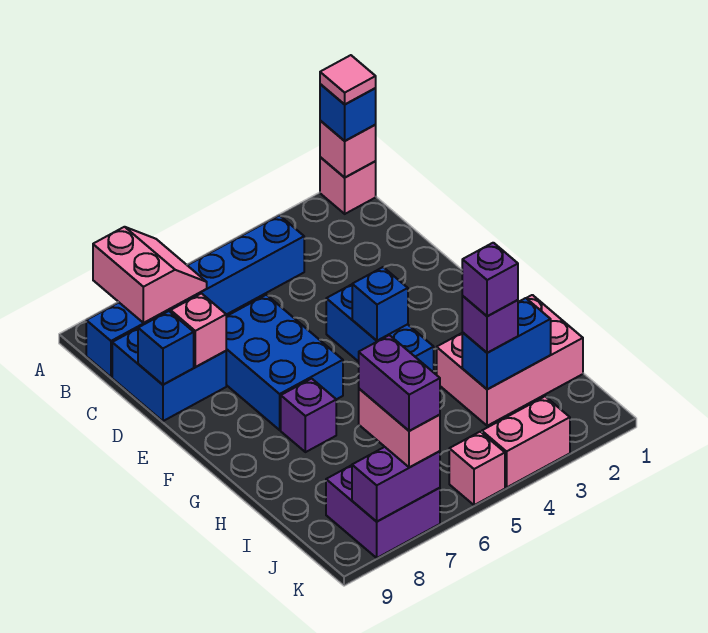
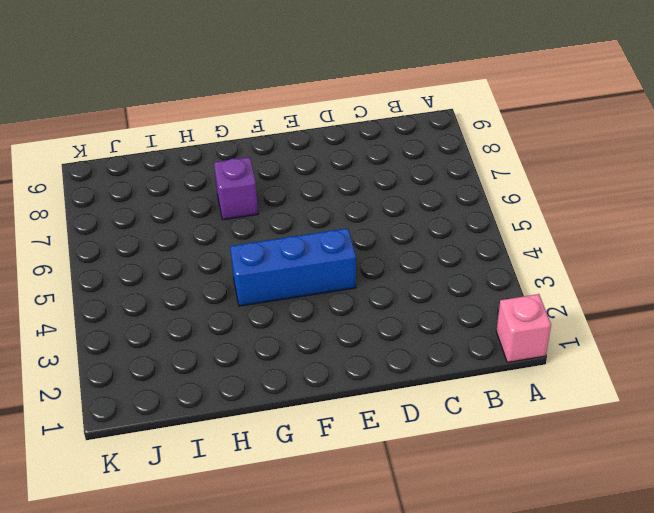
none -> blue 1x6 brick [86,215,304,377]
none -> blue 2x2 brick [112,311,226,421]
none -> blue 2x3 brick [226,295,343,430]

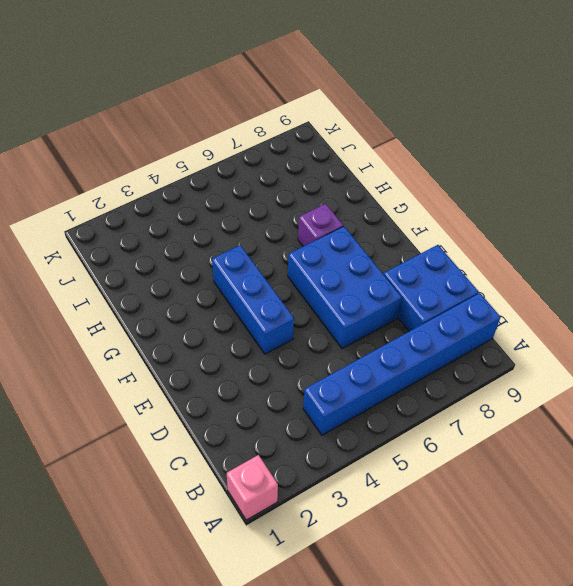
none -> pink 2x3 brick [437,295,583,426]
none -> purple 2x2 brick [326,465,440,558]
none -> pink 1x2 brick [482,396,570,487]

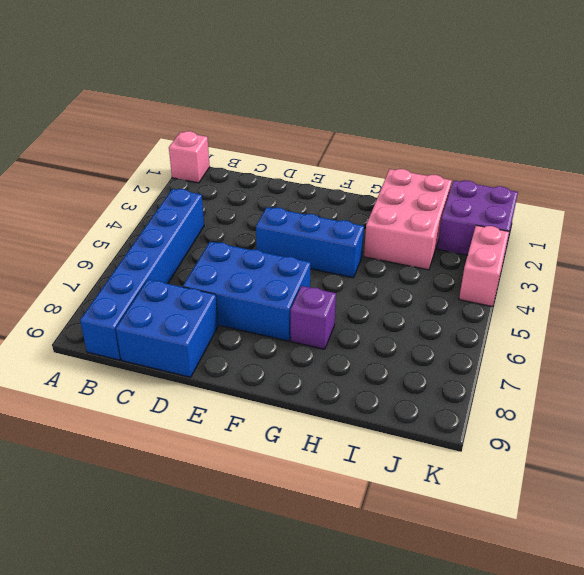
purple 2x2 brick [437,180,518,255] -> purple 2x2 brick moved to [326,465,440,558]
none -> pink 1x1 brick [449,432,505,505]
none -> pink 1x1 brick [320,121,376,177]
none -> pink 2x2 slope [93,227,207,323]

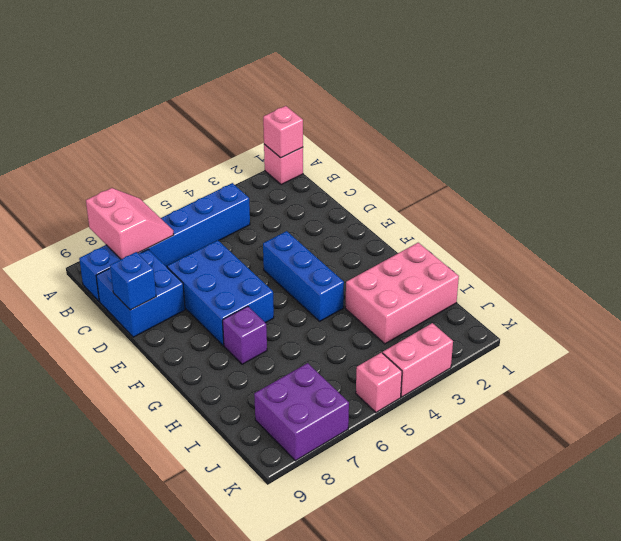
none -> pink 1x1 brick [171,293,226,367]
none -> blue 1x1 brick [352,267,408,341]
none -> blue 1x2 brick [462,298,551,389]

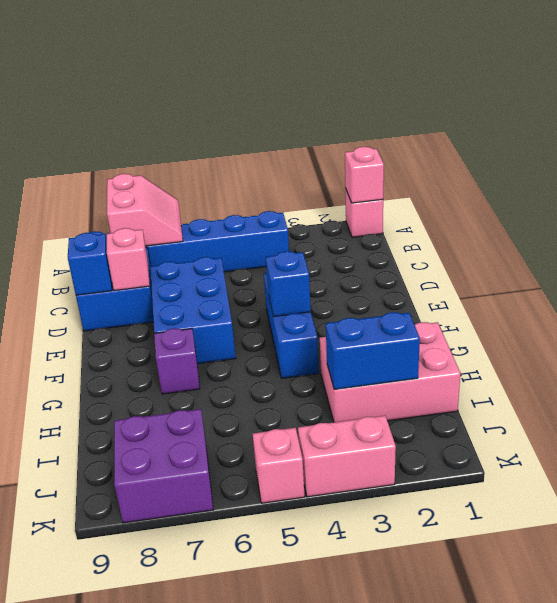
none -> purple 1x2 brick [352,447,440,522]
none -> blue 1x1 brick [320,84,376,141]
none -> purple 1x1 brick [462,296,518,353]

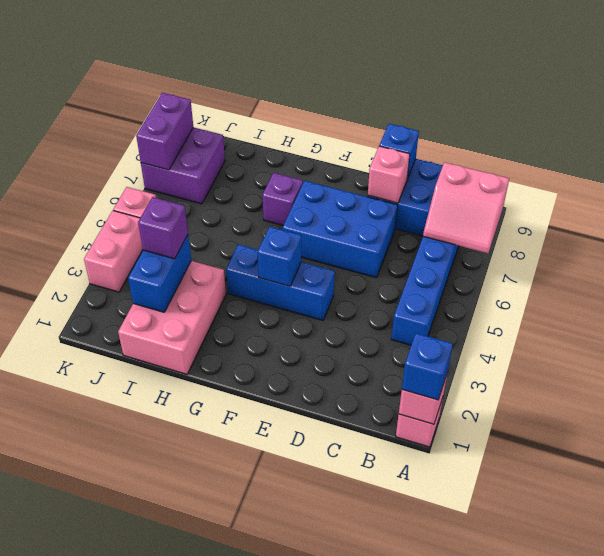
none -> pink 1x2 brick [359,389,440,468]
none -> pink 1x1 tile [320,55,376,104]
none -> purple 1x1 brick [462,243,518,316]

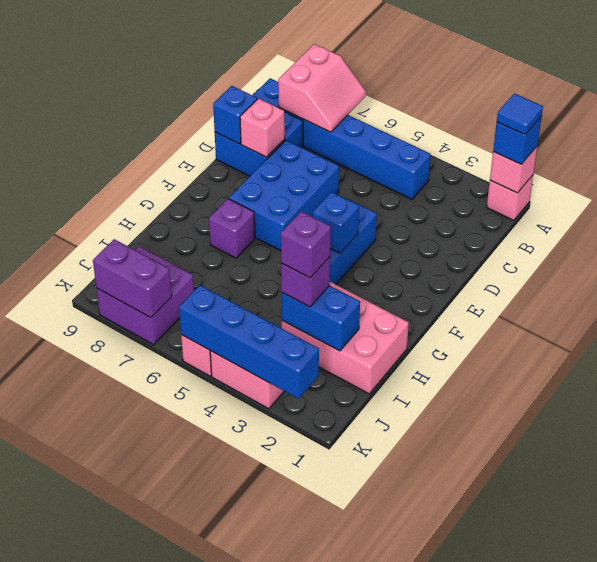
blue 1x1 tile [497,93,543,135] -> pink 1x1 tile [320,55,376,104]
blue 1x4 brick [179,285,319,399] -> none
none -> pink 1x2 brick [359,389,440,468]
none -> purple 1x2 brick [359,335,440,431]

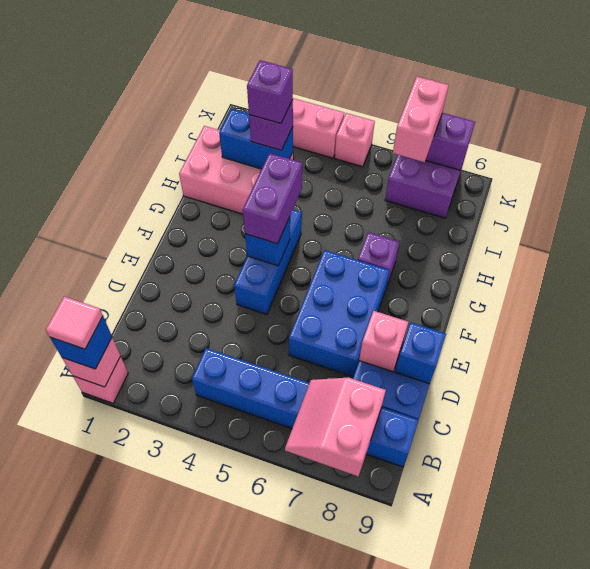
purple 1x2 brick [243,153,302,244] -> purple 1x2 brick moved to [359,335,440,431]

